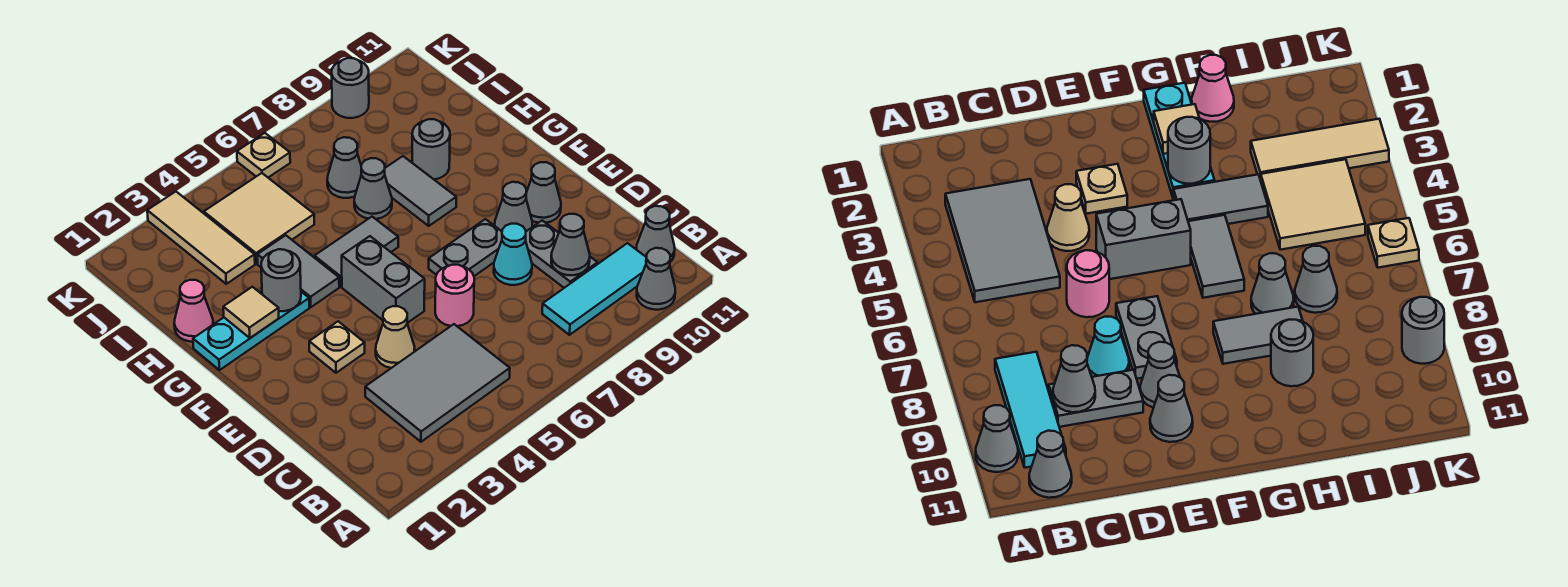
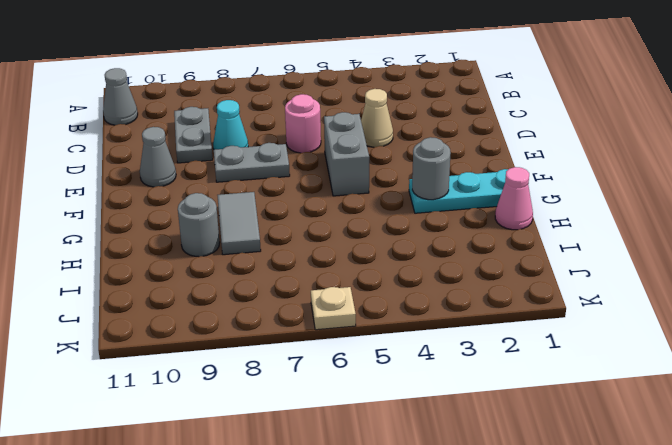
none -> grey 1x1 cone [637,248,675,310]
none -> grey 2x3 tile [365,324,510,442]
none -> cyan 1x3 tile [542,243,646,335]

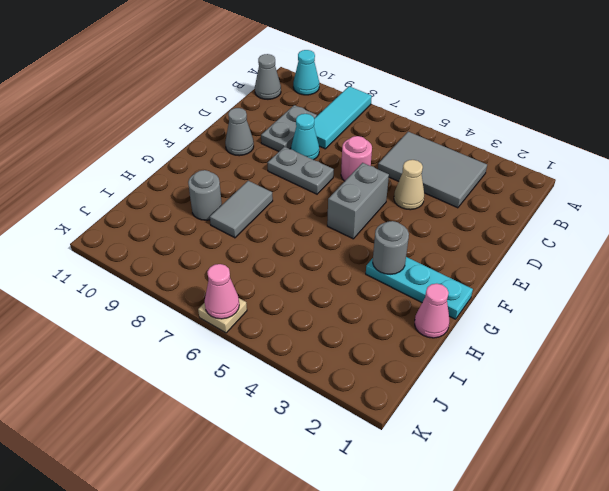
cyan 1x3 tile [314,86,372,149] -> cyan 1x3 tile turned to [542,243,646,335]
cyan 1x1 cone [293,50,319,95] -> grey 1x1 cone [637,248,675,310]
pink 1x1 cone [204,264,239,319] -> none
none -> tan 1x1 plate [309,321,365,373]
none -> grey 1x1 cone [495,182,532,231]
none -> grey 1x2 tile [257,235,339,307]

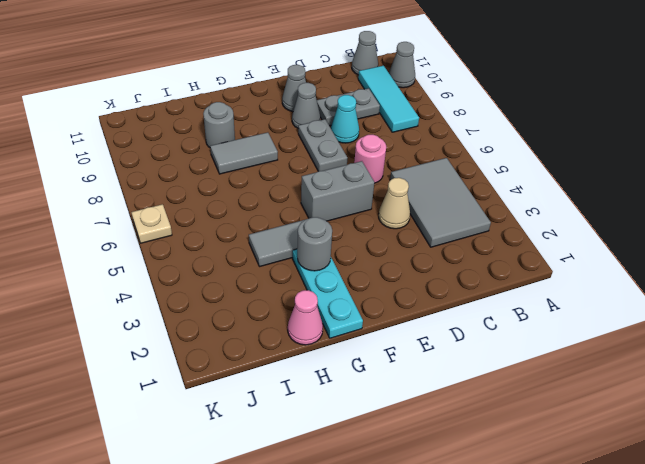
none -> tan 1x1 plate [309,321,365,373]
none -> grey 1x2 tile [314,217,398,287]
none -> grey 1x1 cone [354,158,392,219]

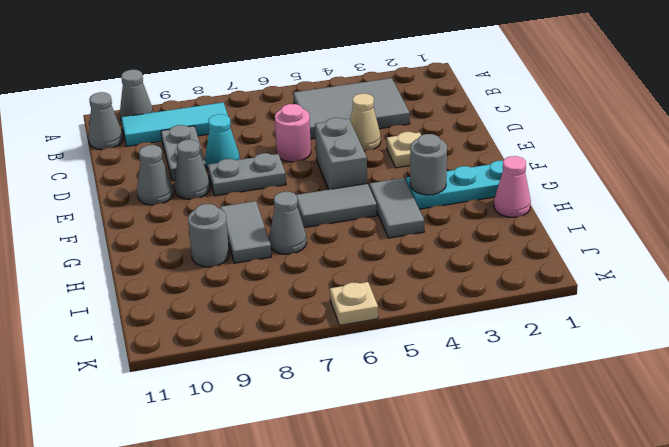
none -> tan 1x3 tile [147,192,255,284]
none -> tan 2x2 tile [204,173,314,264]
none -> grey 1x1 cone [327,137,361,198]

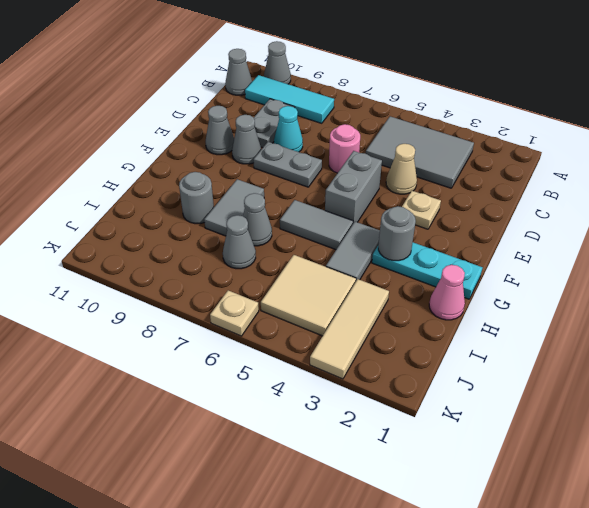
none -> grey 1x1 round brick [332,58,369,118]
none -> grey 1x1 cone [551,214,590,275]
none -> tan 1x1 tile [223,287,279,338]

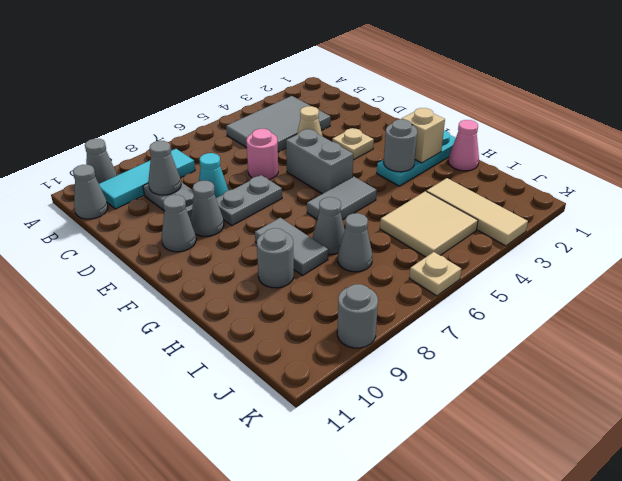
tan 1x1 brick [402,108,445,163] -> tan 1x1 tile [223,287,279,338]
none -> grey 1x2 tile [257,235,339,307]

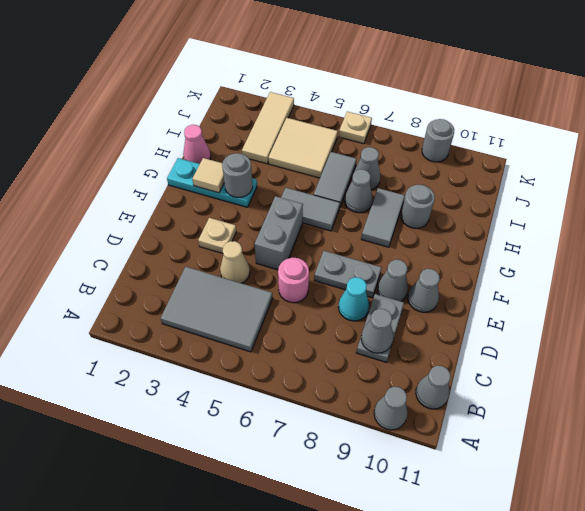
grey 1x2 tile [314,152,356,206] -> grey 1x2 tile moved to [257,235,339,307]
none -> cyan 1x3 tile [542,243,646,335]

